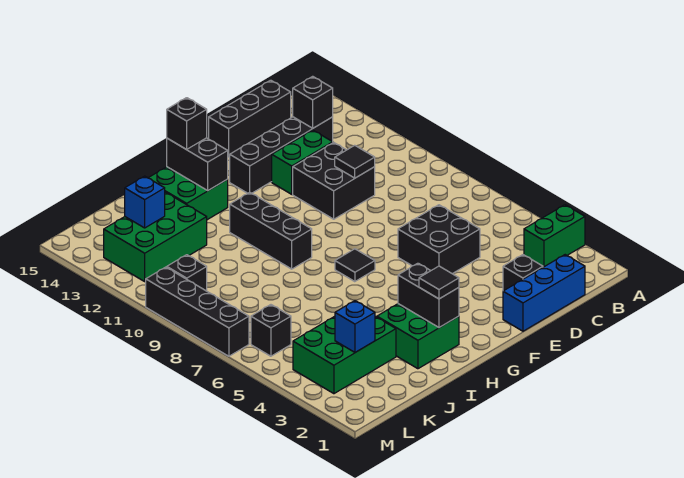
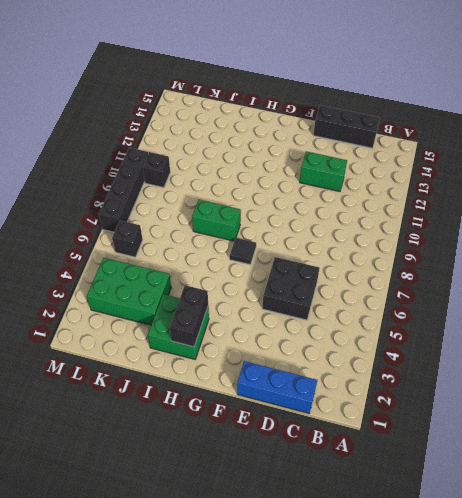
green 1x2 brick [192,200,241,241] -> green 1x2 brick moved to [524,205,585,267]
none -> black 1x4 brick [230,117,333,193]
none -> black 1x1 brick [503,255,543,291]
none -> black 2x2 brick [293,143,375,219]

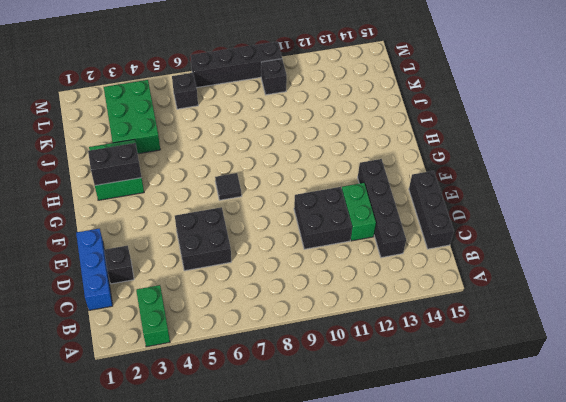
none -> black 1x3 brick [230,192,312,269]
none -> green 2x2 brick [149,167,228,220]
none -> green 2x3 brick [104,192,207,281]

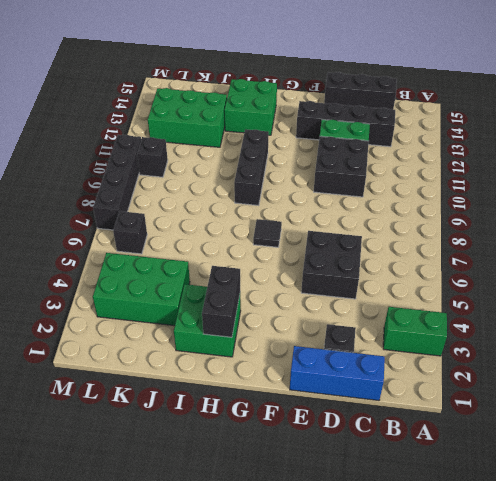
none -> black 1x1 brick [293,76,333,128]
none -> black 1x1 tile [335,145,375,178]
none -> black 1x2 brick [167,138,228,190]

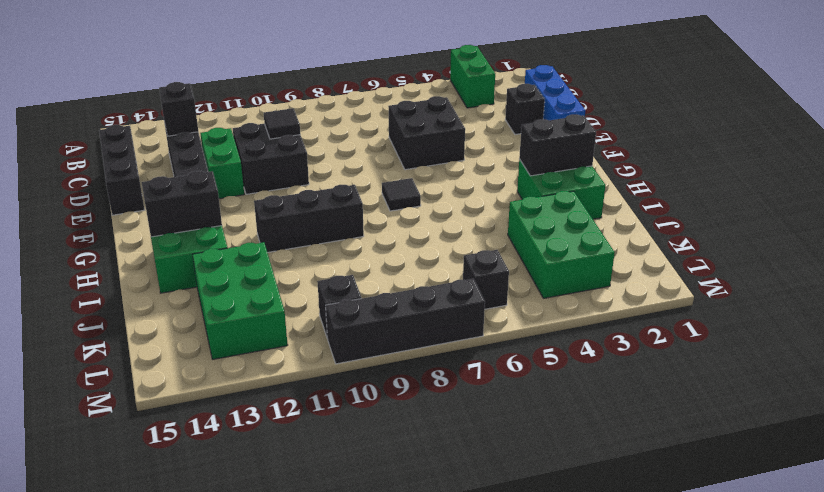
none -> blue 1x1 brick [335,301,375,352]
none -> blue 1x1 brick [125,176,165,228]
none -> black 1x1 tile [419,266,459,299]

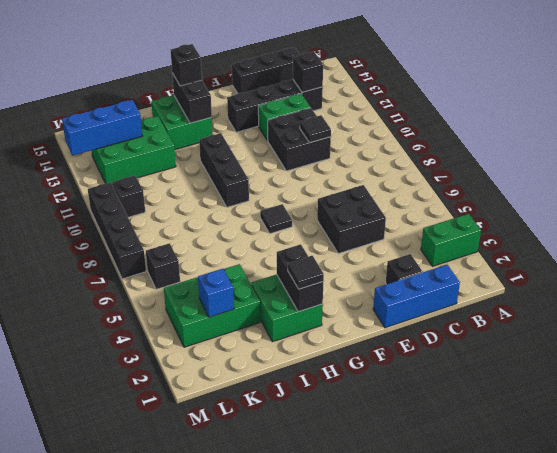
blue 1x3 brick [62,100,142,156] -> blue 1x1 brick [125,176,165,228]

